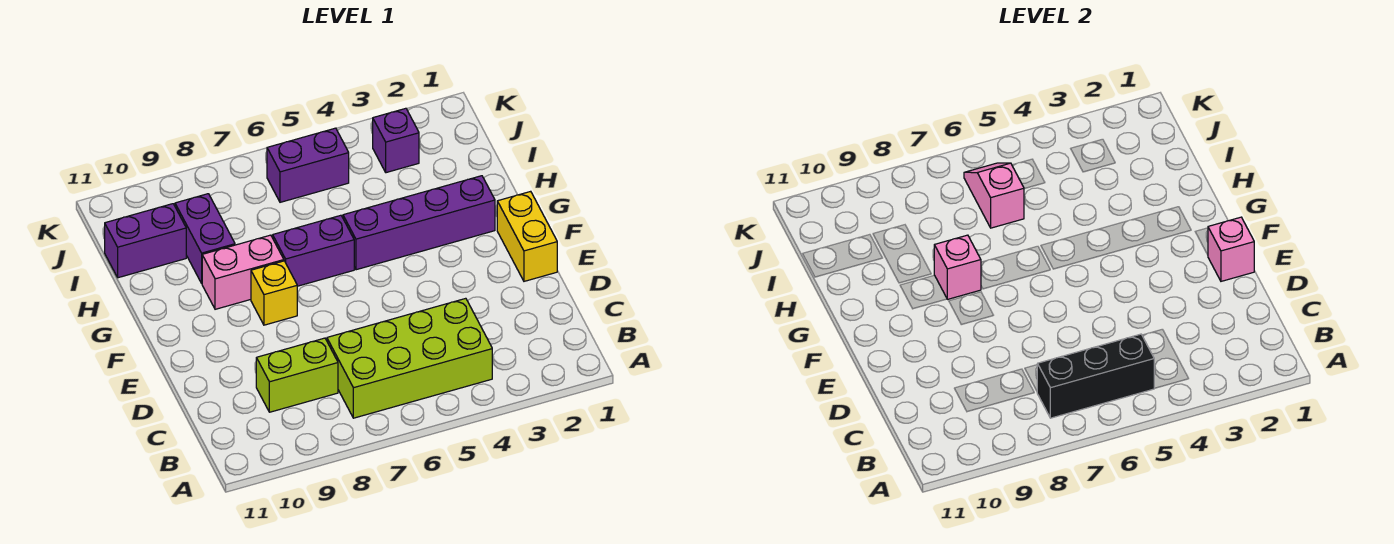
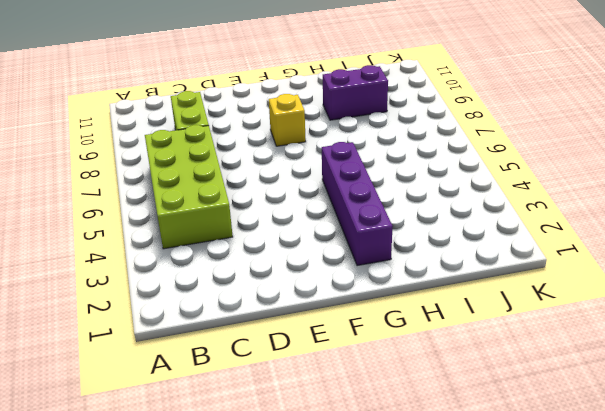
none -> yellow 1x2 brick [497,191,557,281]
none -> purple 1x2 brick [273,215,354,286]
none -> pink 1x2 brick [202,235,284,309]

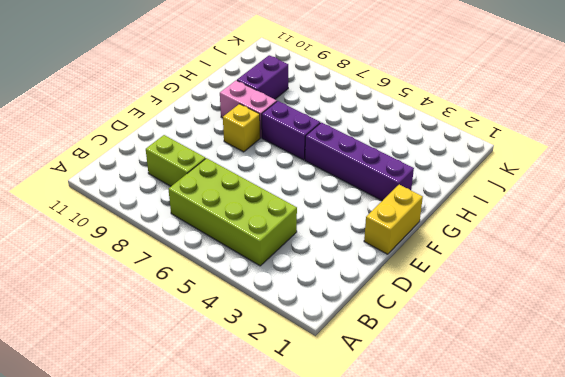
none -> purple 1x2 brick [105,204,186,278]
none -> purple 1x1 brick [373,108,419,173]
none -> purple 1x2 brick [267,128,349,202]

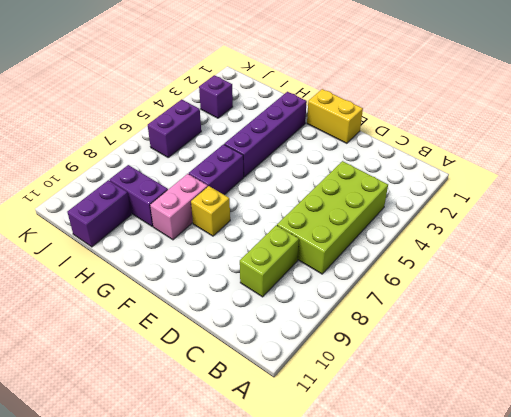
none -> black 1x3 brick [1037,334,1154,418]
none -> pink 1x1 brick [1208,217,1254,281]
none -> pink 1x1 brick [934,235,981,299]

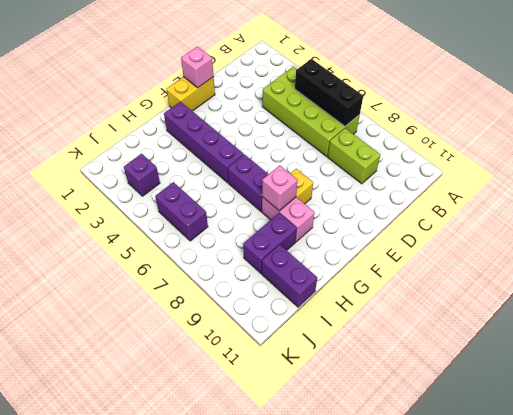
none -> pink 1x2 slope [964,163,1024,228]

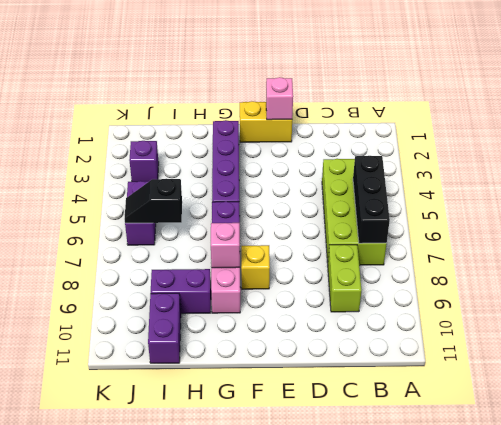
black 1x2 slope [125,179,182,223] -> pink 1x2 slope [964,163,1024,228]

